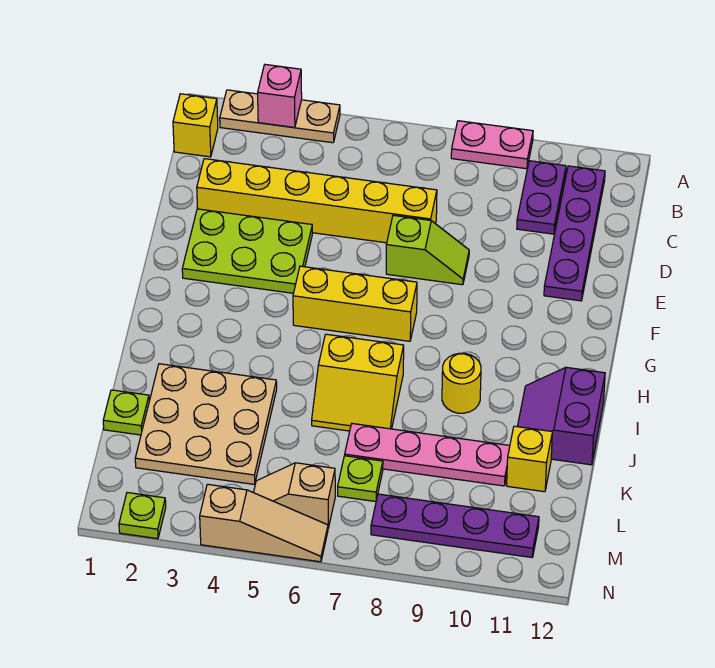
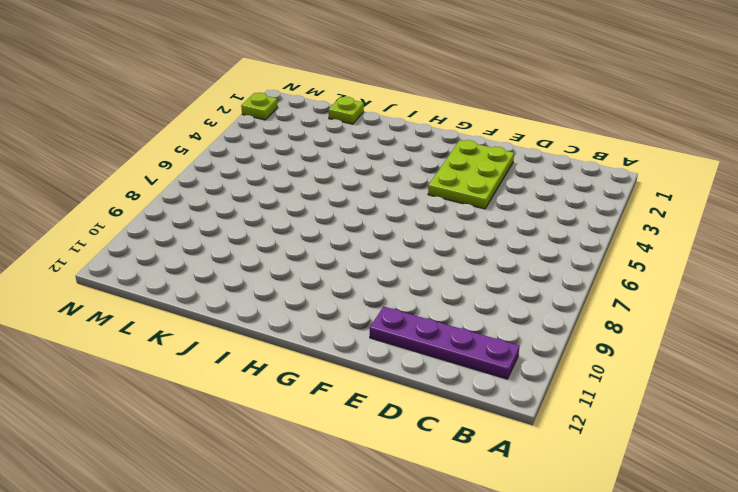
none -> tan 1x3 plate [220,90,340,143]
none -> pink 1x2 plate [451,121,533,169]
none -> yellow 1x1 brick [173,94,218,157]

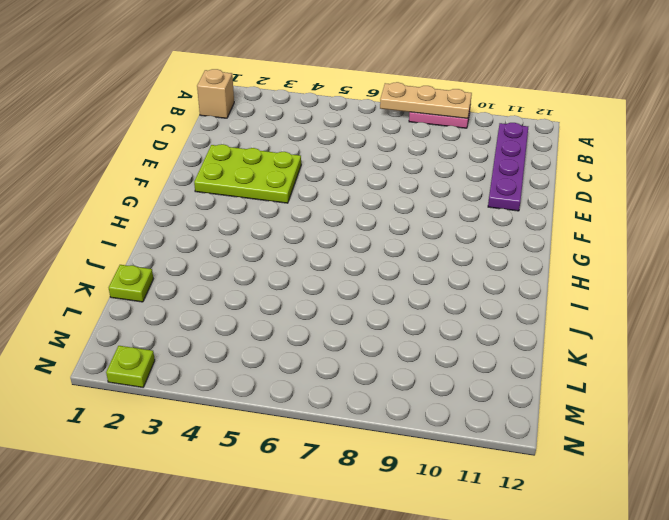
tan 1x3 plate [380,82,472,119] -> tan 1x3 plate moved to [220,90,340,143]
tan 1x1 brick [197,69,234,118] -> yellow 1x1 brick [173,94,218,157]
none -> purple 1x2 plate [517,161,566,234]
none -> yellow 1x6 brick [197,159,437,243]
none -> lime 1x2 slope [386,215,469,285]

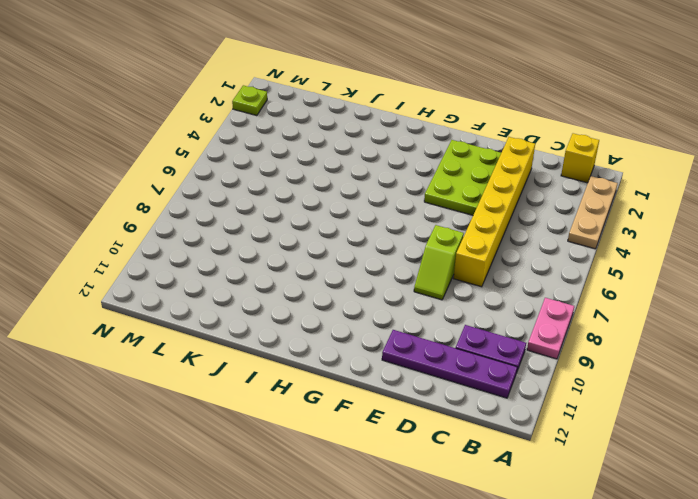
none -> yellow 1x3 brick [293,266,417,341]
none -> yellow 2x2 slope [312,334,404,431]
none -> yellow 1x1 round brick [442,353,481,413]

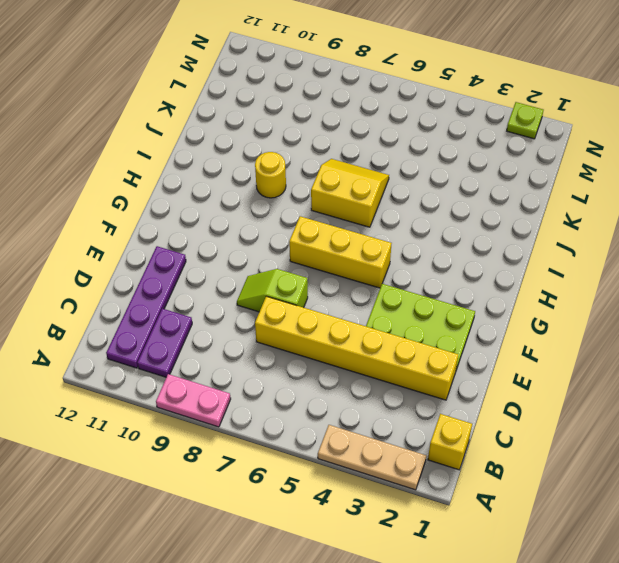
none -> purple 2x2 slope [517,367,605,465]
none -> tan 3x3 plate [135,364,277,484]
none -> lime 1x1 plate [103,390,149,435]

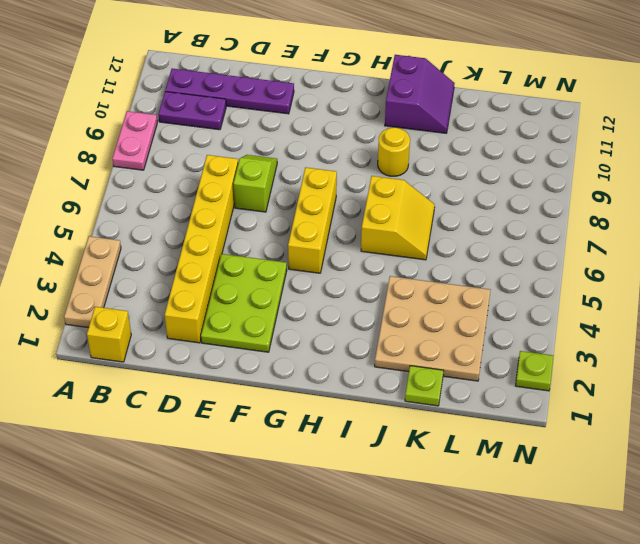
purple 2x2 slope [385,55,455,133] -> purple 2x2 slope turned to [517,367,605,465]
none -> pink 1x4 plate [345,424,510,486]
none -> yellow 1x1 brick [507,426,552,492]
none -> lime 1x1 plate [338,456,383,502]

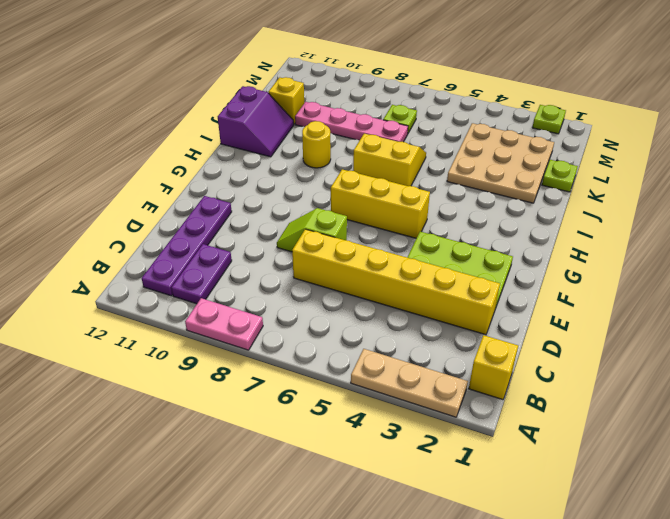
none -> tan 1x2 slope [254,463,335,528]
none -> purple 1x4 plate [371,494,539,557]
none -> tan 1x3 slope [200,484,328,562]

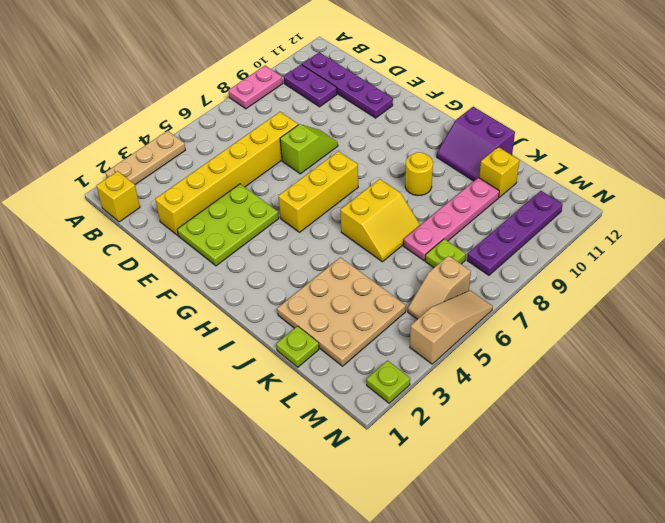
none -> pink 1x1 brick [258,65,302,128]

